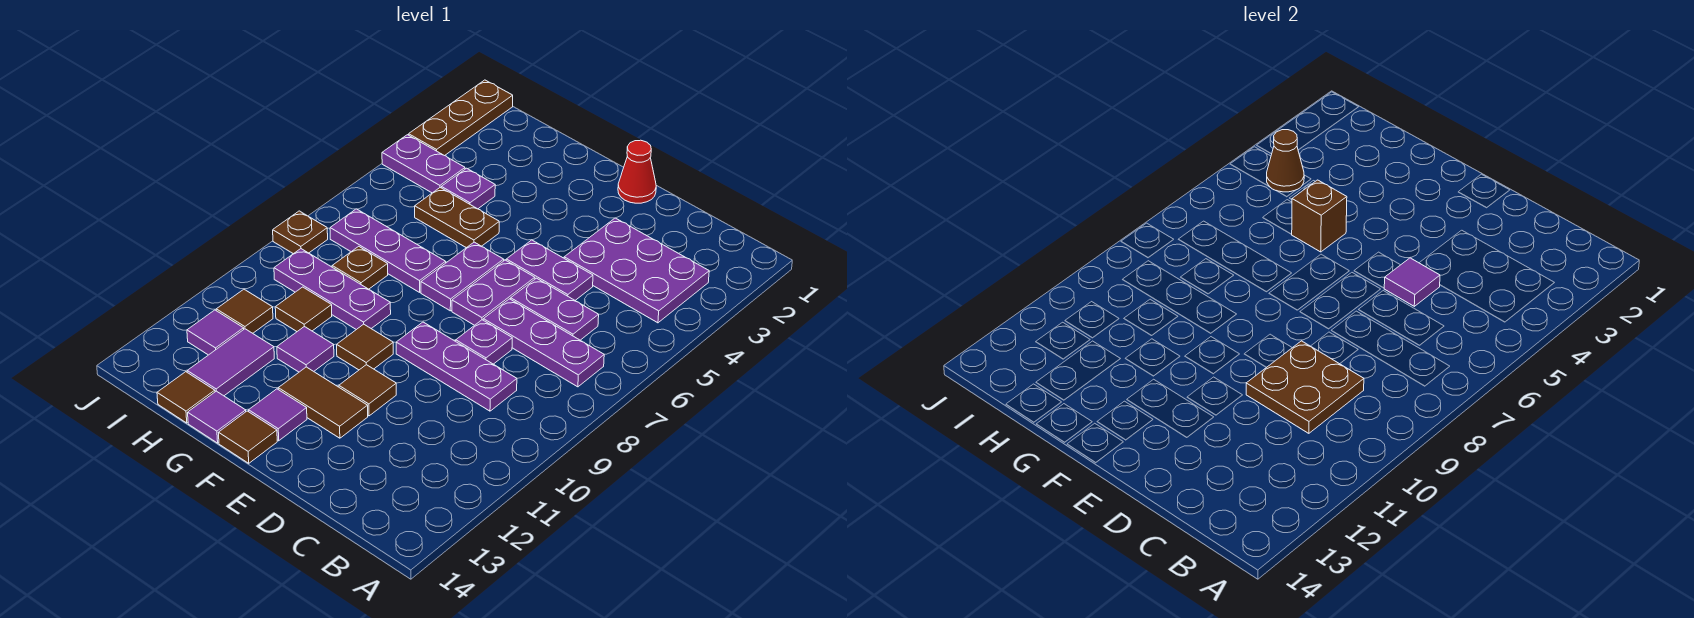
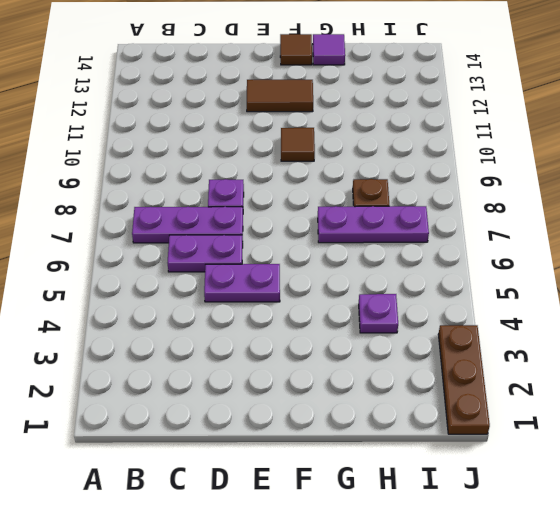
none -> purple 2x3 plate [564,218,709,323]
none -> purple 1x3 plate [396,322,517,411]
none -> red 1x1 cone [618,140,656,203]
none -> purple 1x2 plate [452,260,535,325]

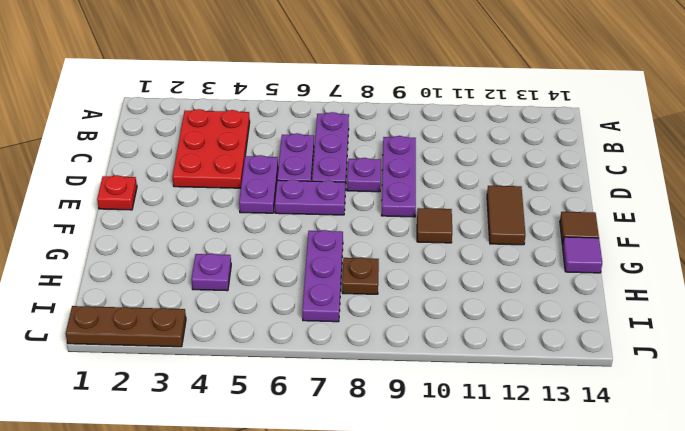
red 2x3 plate [172,109,250,188] -> purple 2x3 plate [564,218,709,323]
red 1x1 plate [97,175,137,210] -> red 1x1 cone [618,140,656,203]
none -> brown 1x1 tile [339,365,396,416]
none -> purple 1x2 plate [421,242,504,311]
none -> purple 1x1 tile [249,389,307,441]
none -> brown 1x2 plate [415,188,499,248]

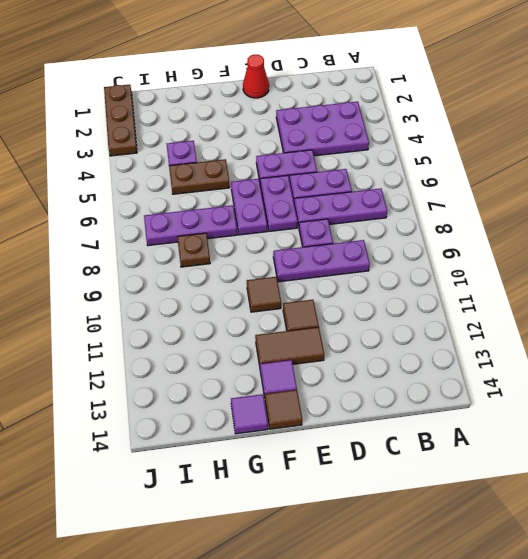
none -> purple 1x3 plate [274,249,391,330]
none -> purple 1x1 tile [277,326,334,372]
none -> brown 1x1 tile [275,287,332,331]
none -> purple 1x2 tile [187,329,274,396]

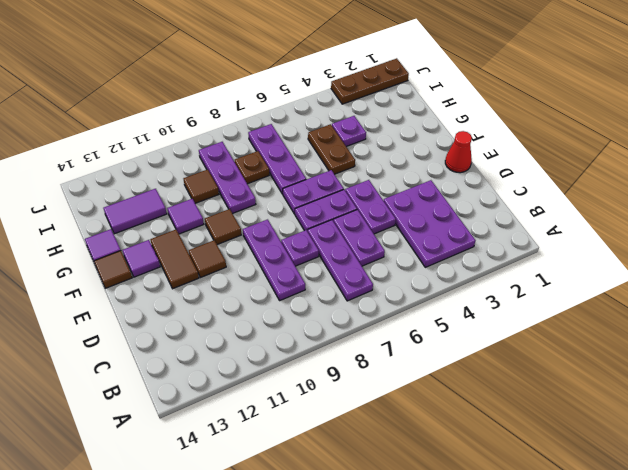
none -> brown 1x1 tile [157,372,215,423]
none -> purple 1x2 plate [382,135,465,193]
none -> brown 1x1 tile [216,289,273,333]
none -> purple 1x1 tile [187,310,244,355]

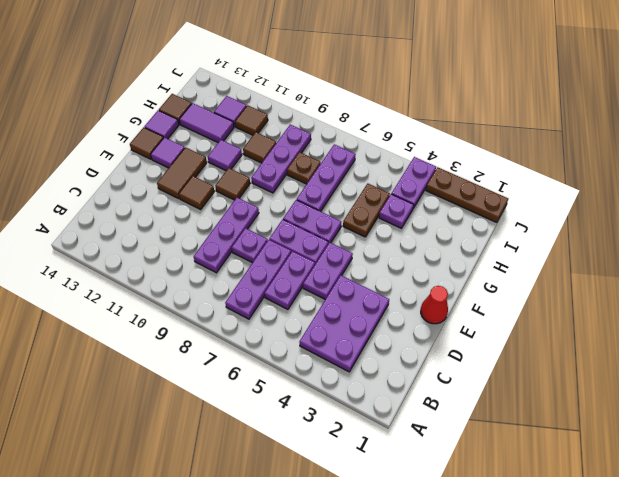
none -> brown 1x1 plate [273,211,328,254]
none -> brown 2x2 plate [1246,341,1364,433]
none -> purple 1x1 tile [1384,258,1440,306]
none -> brown 1x1 brick [1292,180,1347,252]

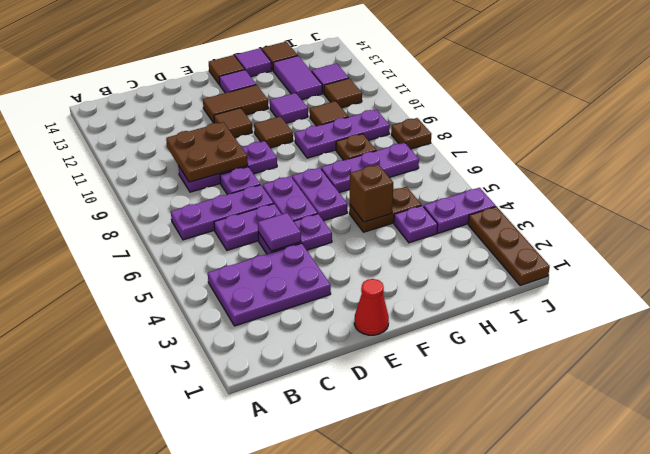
none -> brown 1x1 cone [1267,130,1304,192]

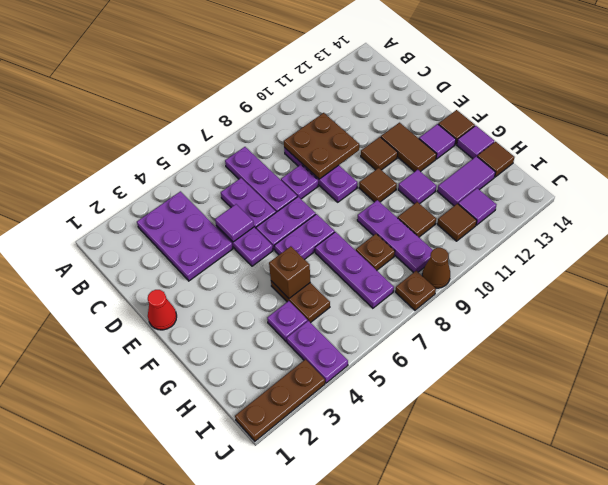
brown 1x1 cone [422,248,450,288] -> brown 1x1 cone moved to [1267,130,1304,192]

